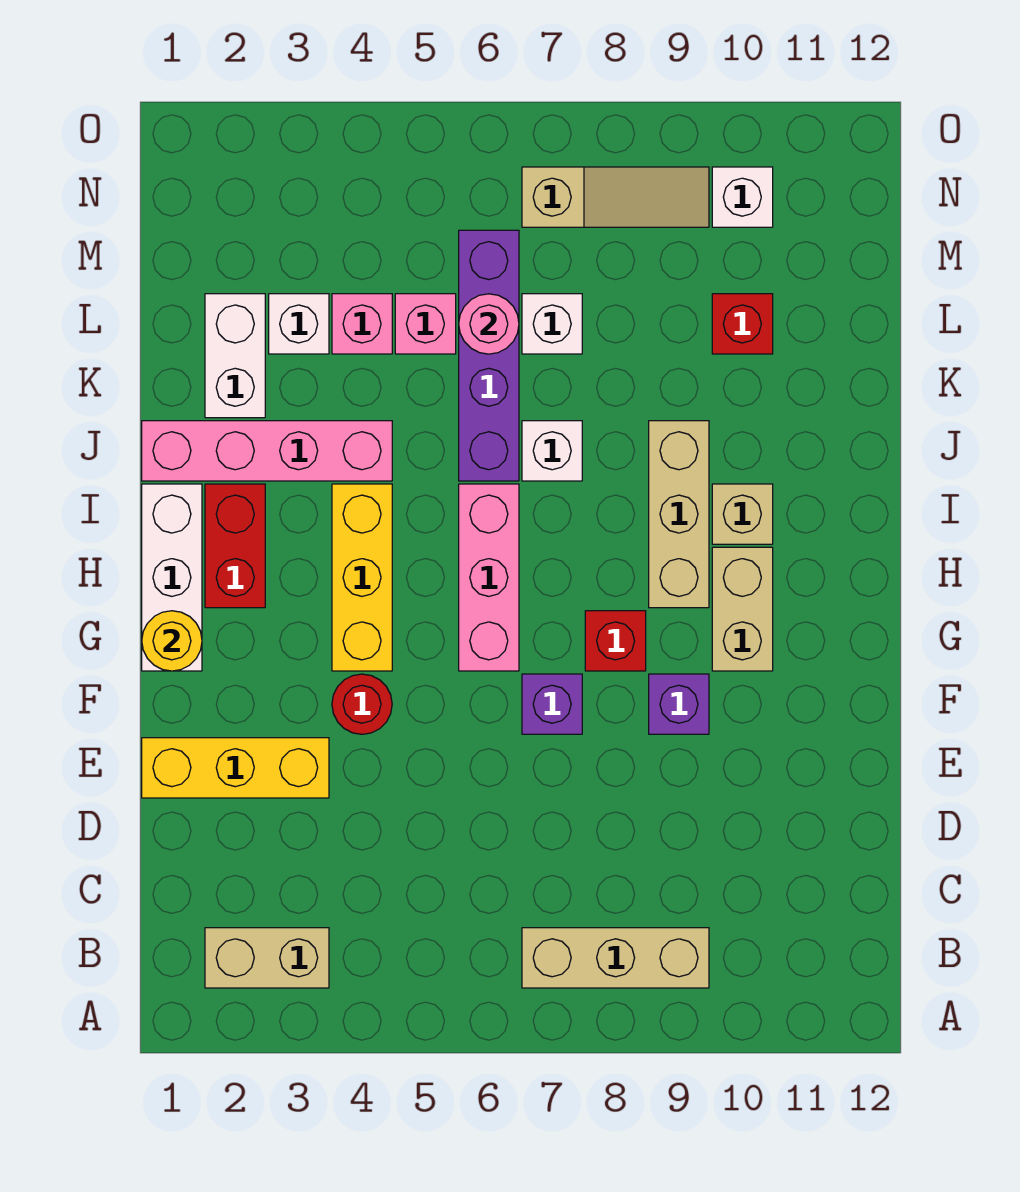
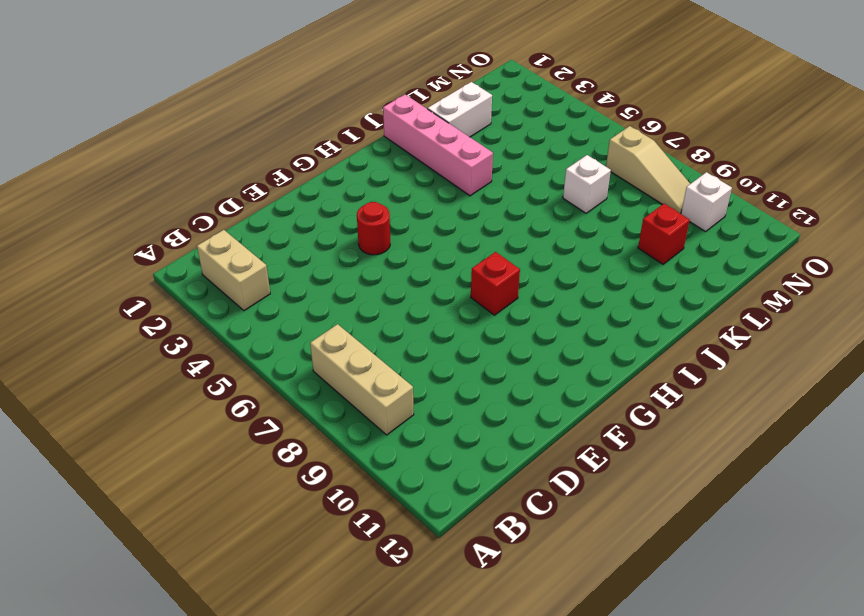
none -> yellow 1x3 brick [142,738,329,798]
none -> purple 1x1 brick [522,674,582,734]
none -> purple 1x1 brick [649,674,709,734]

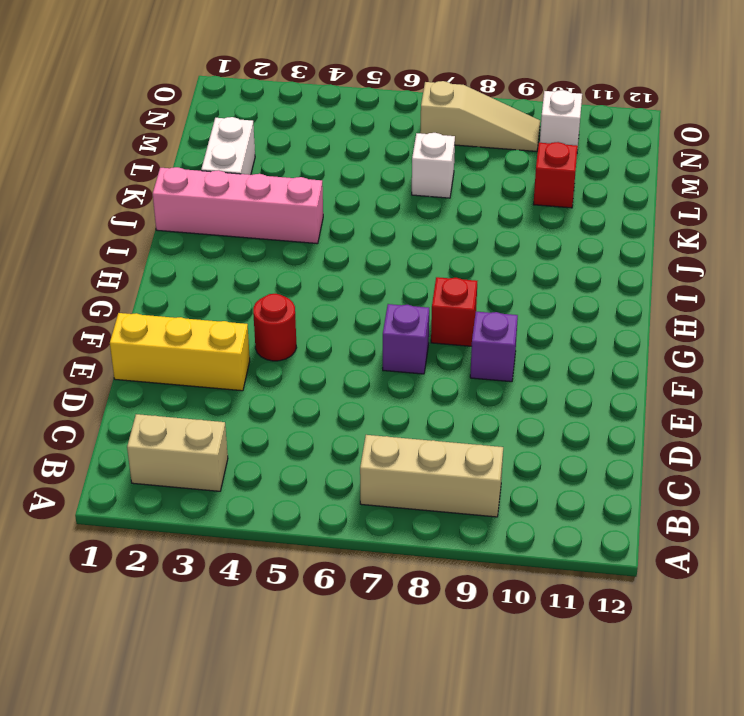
none -> white 1x3 brick [142,484,202,671]
none -> yellow 1x3 brick [332,484,392,671]
none -> pink 1x3 brick [459,484,519,671]

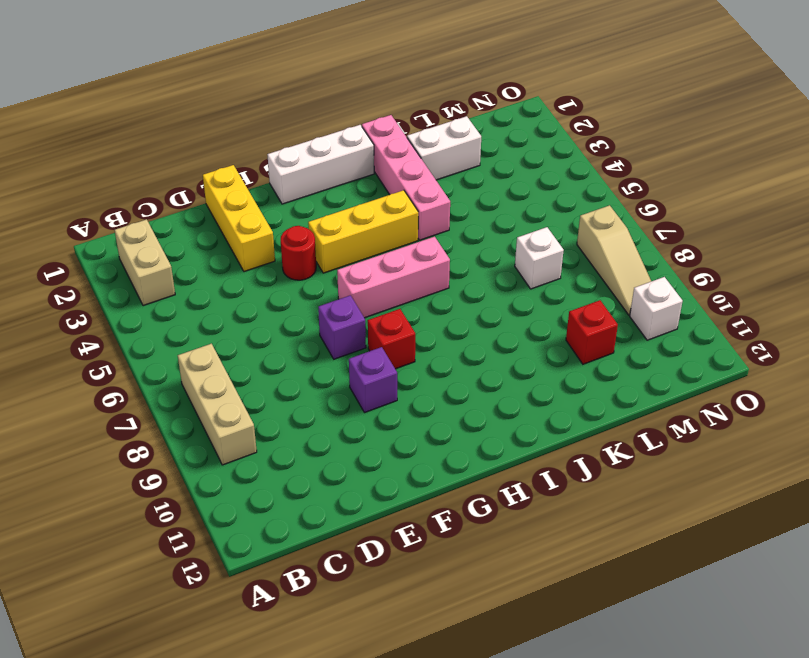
none -> tan 1x2 brick [712,547,773,671]
none -> red 1x2 brick [205,484,265,608]
none -> tan 1x3 brick [649,421,709,608]

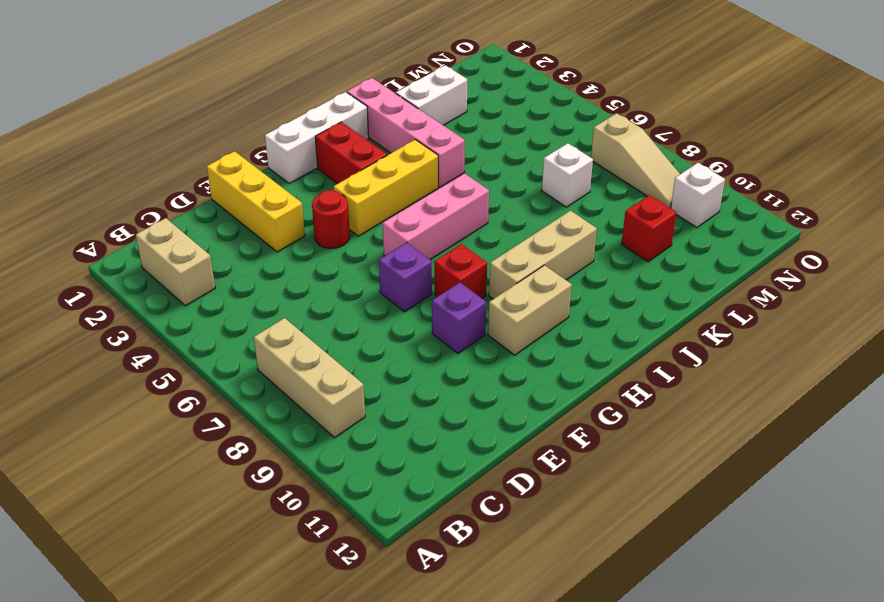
red 1x2 brick [315,122,387,184] -> red 1x2 brick turned to [205,484,265,608]
none -> tan 1x1 brick [712,484,773,544]
none -> purple 1x4 brick [459,230,519,481]
none -> white 1x1 brick [522,421,582,481]

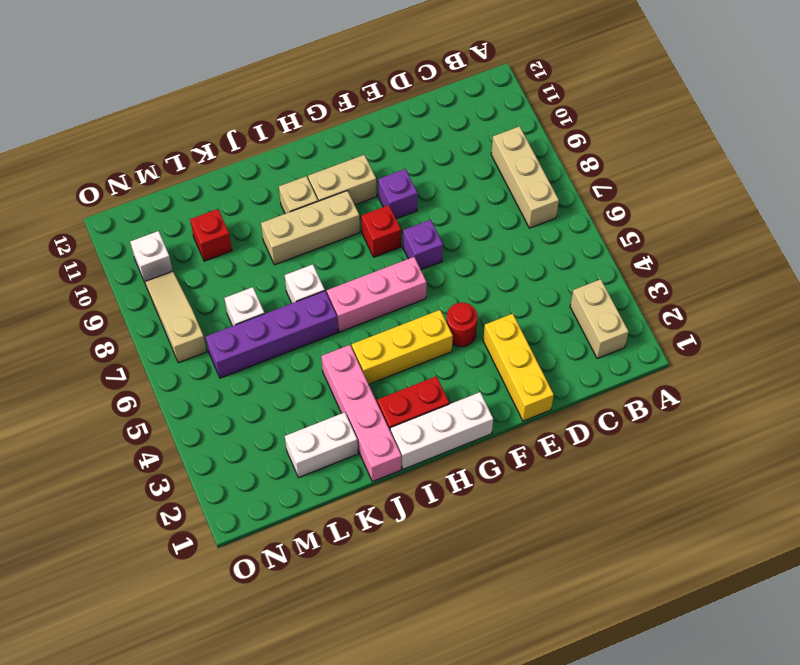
none -> white 1x1 brick [269,294,329,354]
none -> pink 1x1 brick [332,294,392,354]
none -> pink 1x1 brick [395,294,456,354]

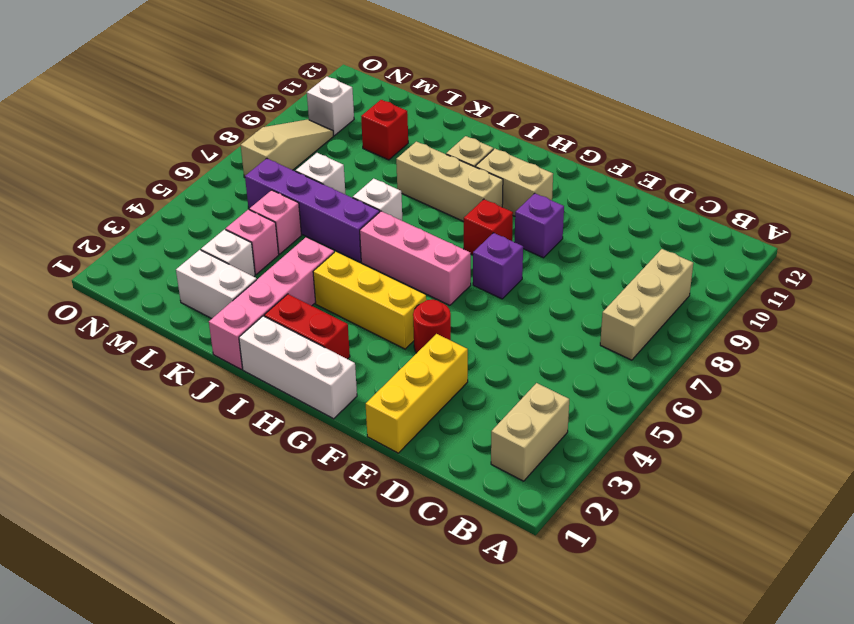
none -> yellow 1x1 round brick [142,611,202,671]
none -> pink 1x1 round brick [459,294,519,354]

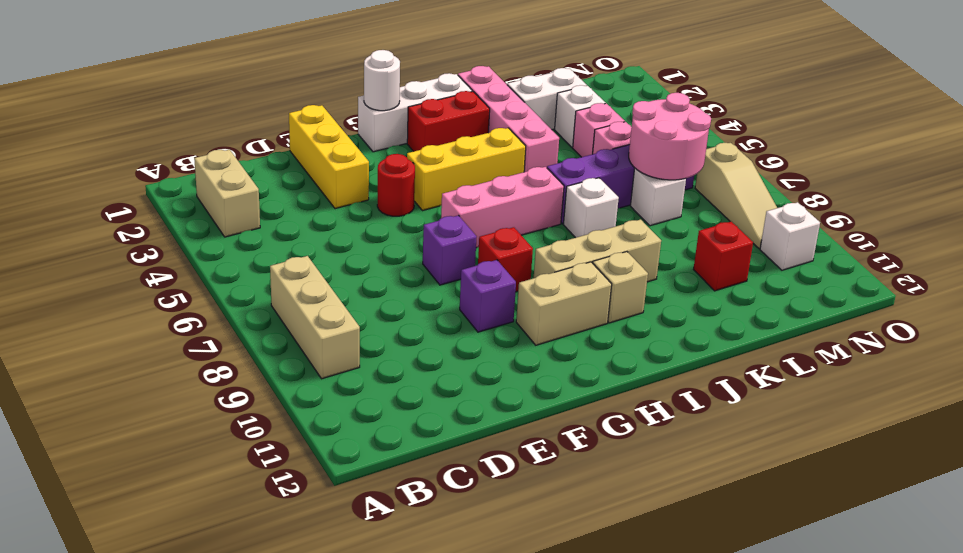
white 1x1 round brick [364,50,400,111] -> yellow 1x1 round brick [142,611,202,671]
pink 2x2 round brick [629,93,711,180] -> pink 1x1 round brick [459,294,519,354]

